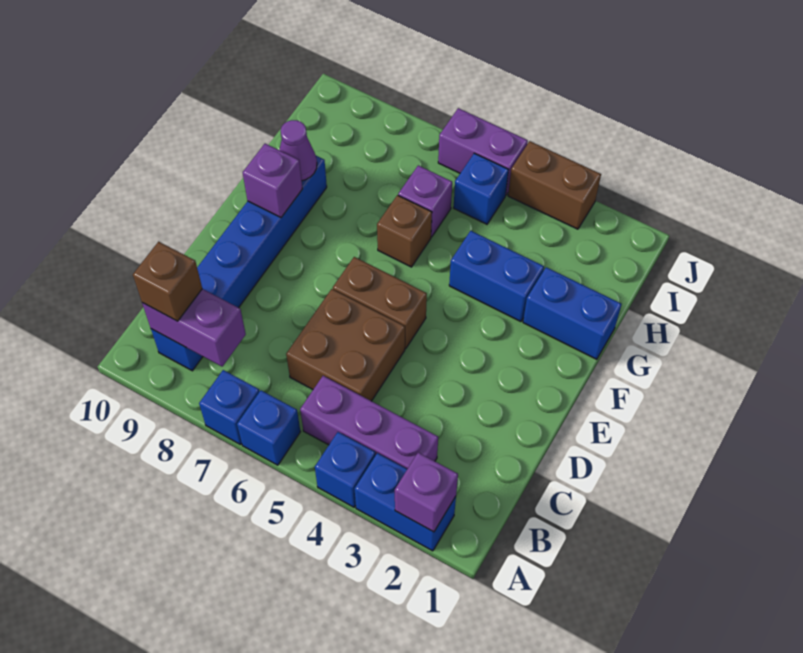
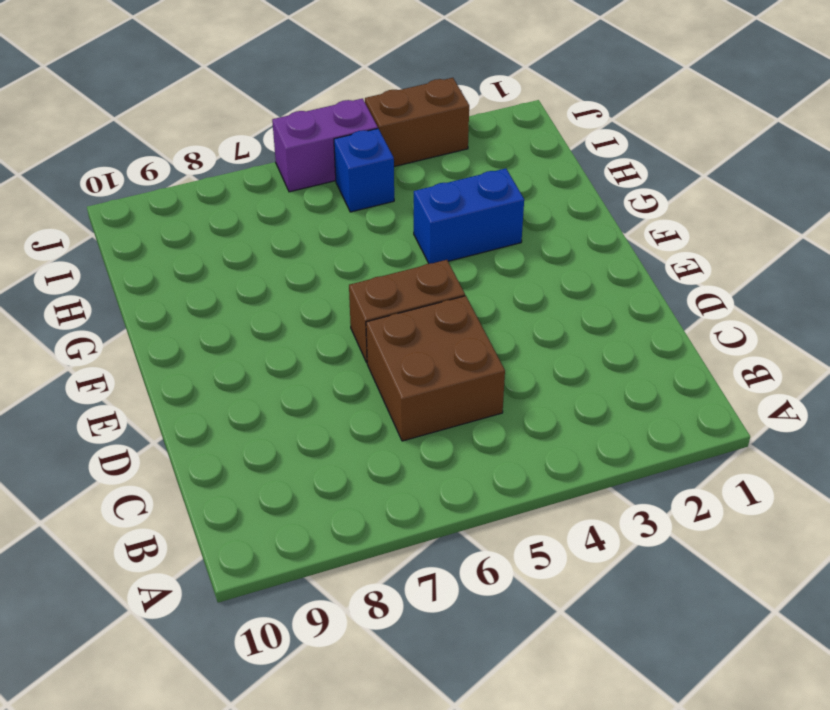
none -> blue 1x2 brick [355,453,456,551]
none -> blue 1x1 brick [315,432,375,507]
none -> blue 1x1 brick [237,391,300,465]

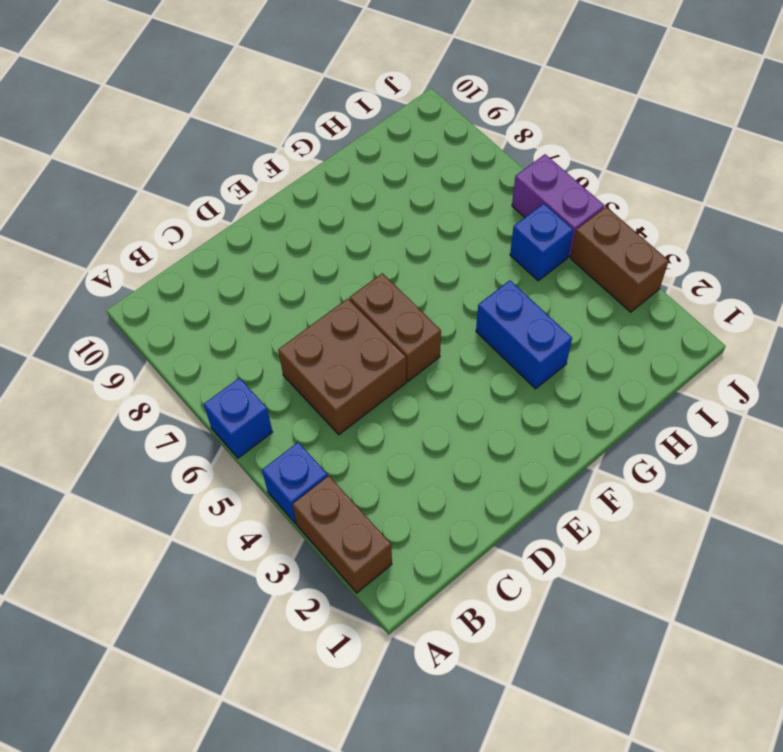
brown 1x2 brick [292,476,392,593] -> blue 1x2 brick [355,453,456,551]
none -> blue 1x1 brick [199,370,259,445]
none -> purple 1x3 brick [300,376,438,469]
none -> blue 1x6 brick [151,156,327,371]

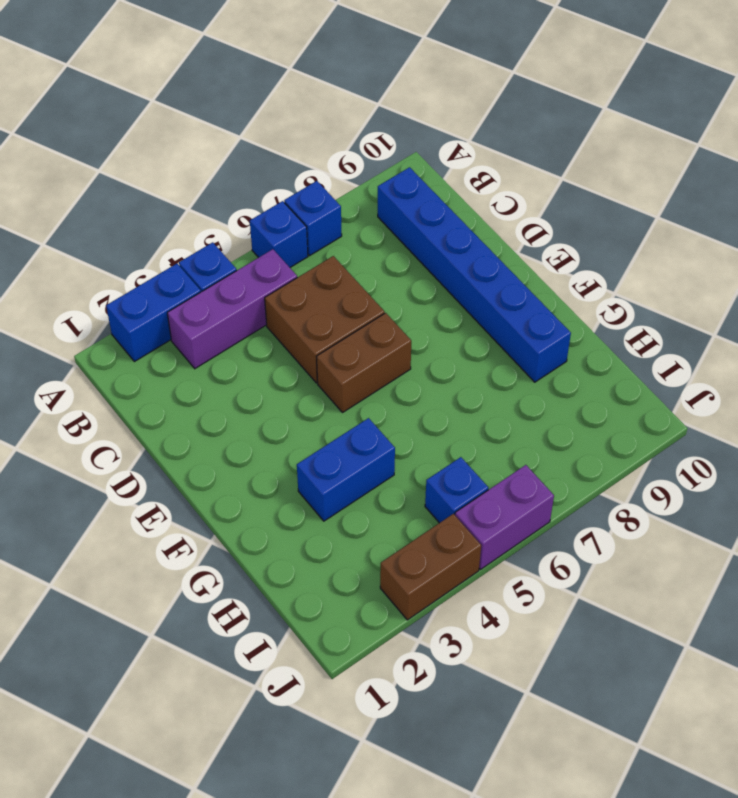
none -> blue 1x2 brick [523,267,621,359]
none -> brown 1x1 brick [377,195,432,267]
none -> purple 1x1 brick [398,165,452,237]

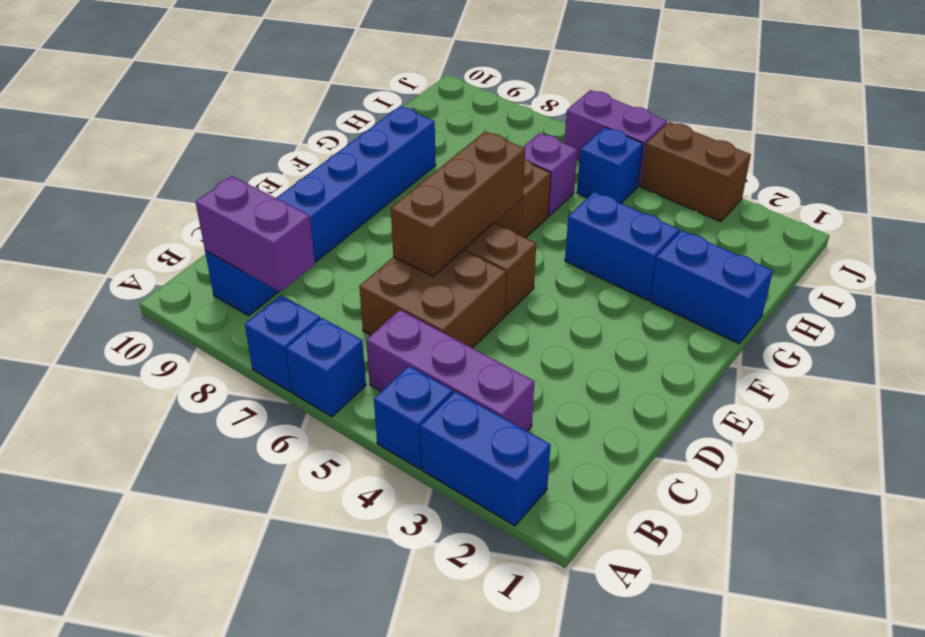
brown 1x3 brick [391,131,525,277] -> none
none -> purple 1x1 brick [395,453,458,532]
none -> purple 1x1 brick [243,144,302,217]
none -> purple 1x1 cone [279,120,317,181]

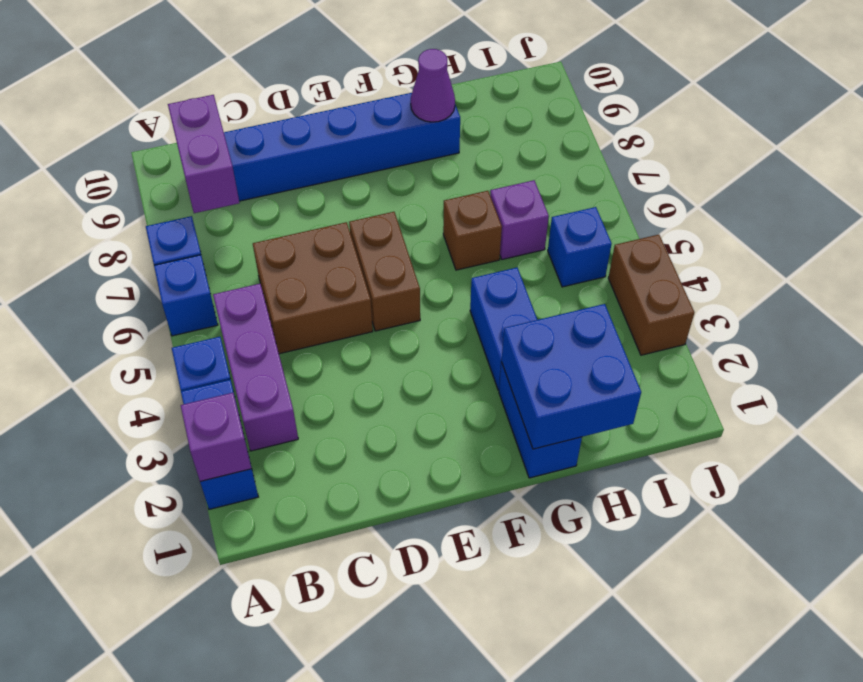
blue 2x2 brick [502,304,641,449] -> none
none -> purple 1x2 brick [438,108,528,195]
none -> purple 1x1 brick [243,144,302,217]
none -> brown 1x1 brick [133,242,202,321]

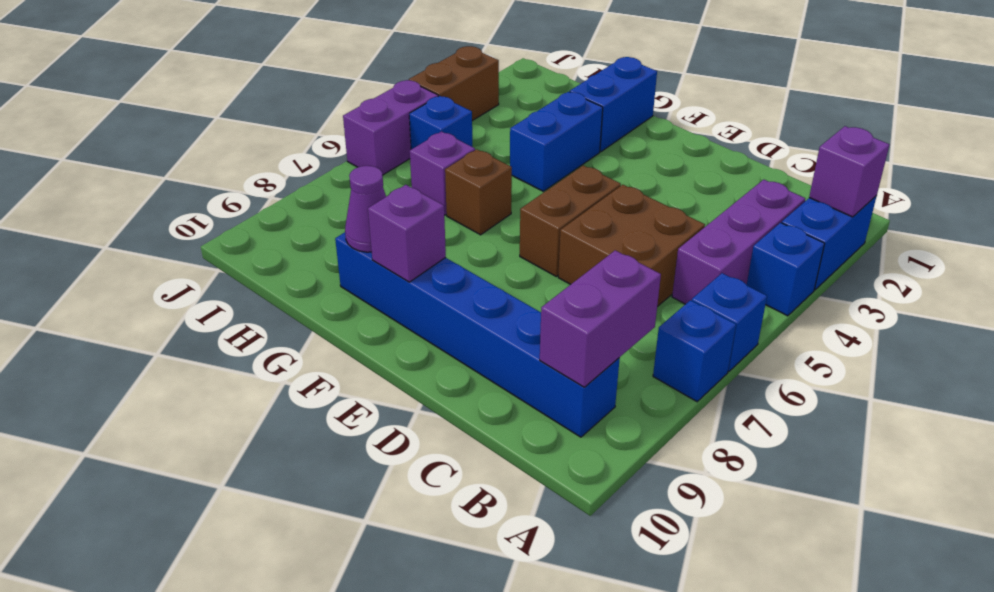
none -> brown 1x1 brick [133,242,202,321]

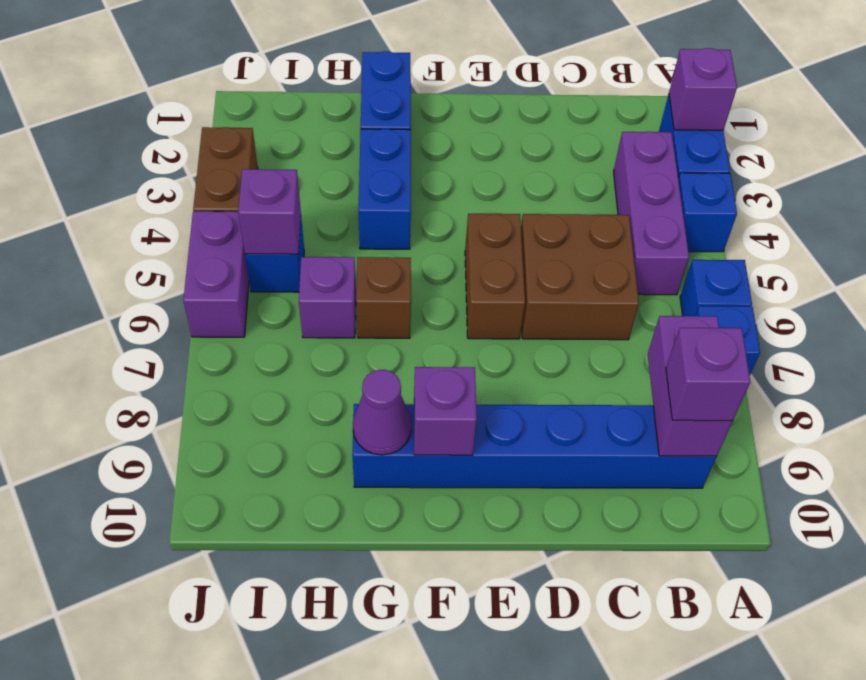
purple 1x1 brick [666,328,750,421] -> brown 1x1 brick [133,242,202,321]
purple 1x1 brick [238,169,301,254] -> none

